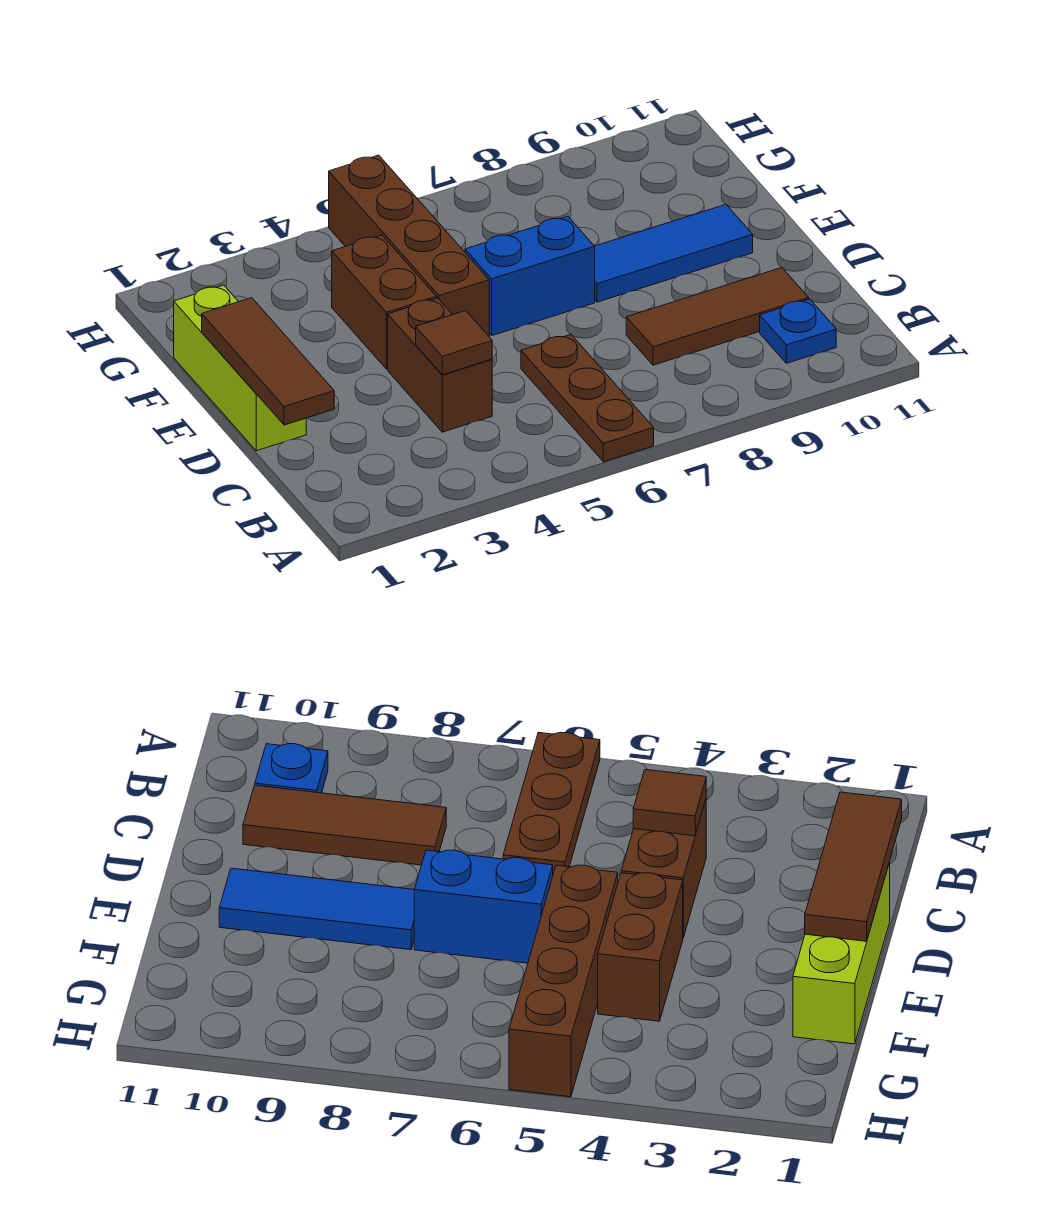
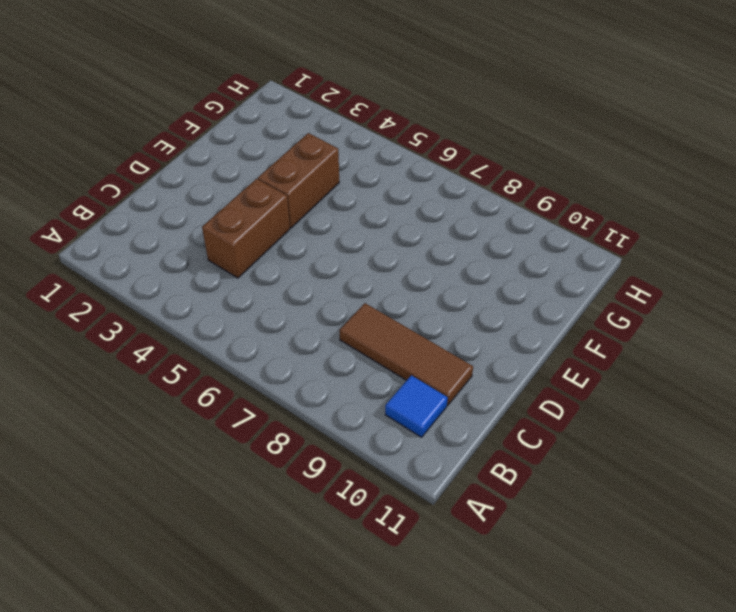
blue 1x1 tile [385,375,448,437] -> blue 1x1 plate [760,299,836,363]
none -> brown 1x3 plate [521,334,654,462]
none -> lime 1x3 brick [174,285,306,451]

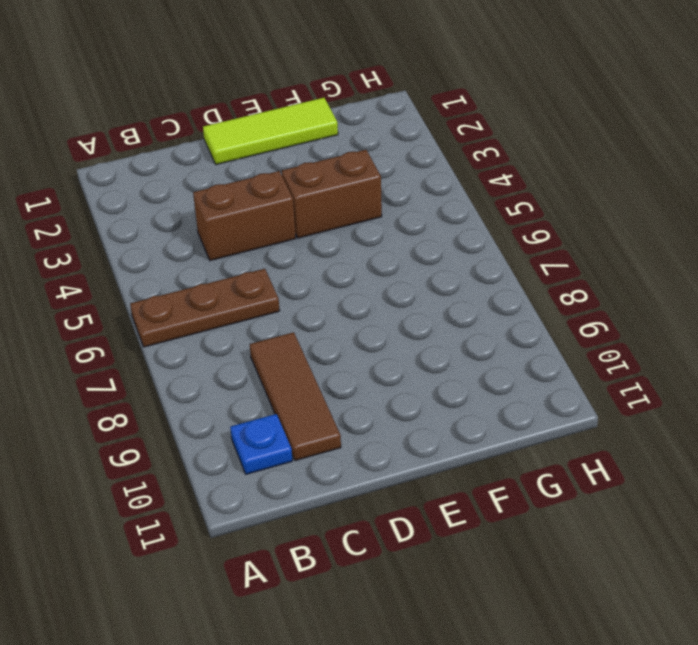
lime 1x3 tile [203,98,338,165] -> lime 1x3 brick [174,285,306,451]
none -> brown 1x4 brick [329,155,489,336]
none -> blue 1x2 brick [465,216,595,335]

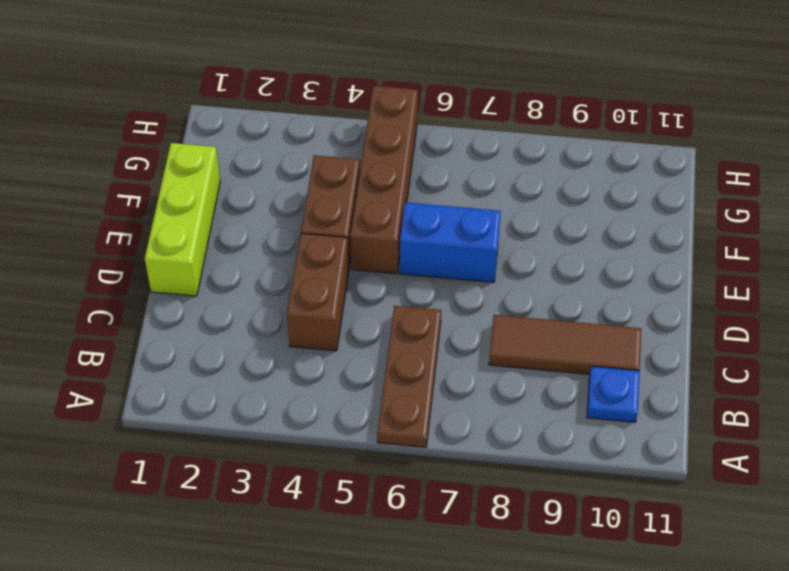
none -> blue 1x3 tile [595,204,753,302]
none -> brown 1x3 tile [202,298,334,425]

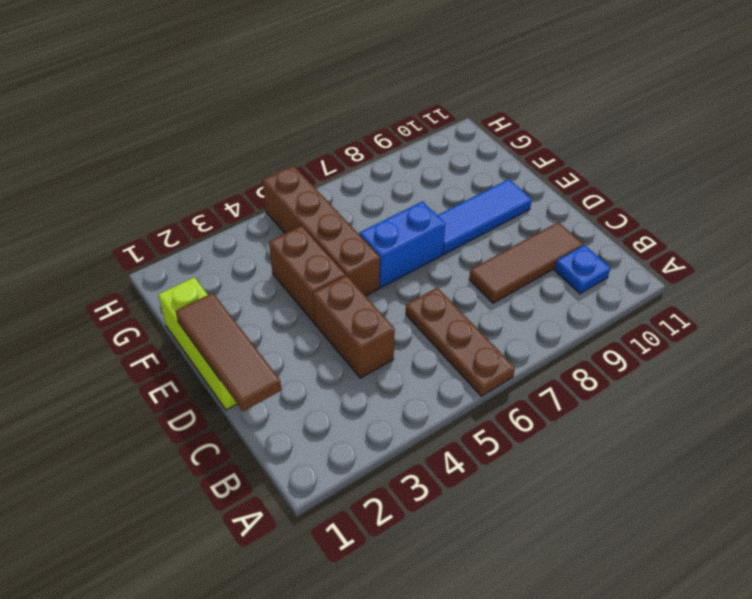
none -> brown 1x1 tile [416,311,492,375]

